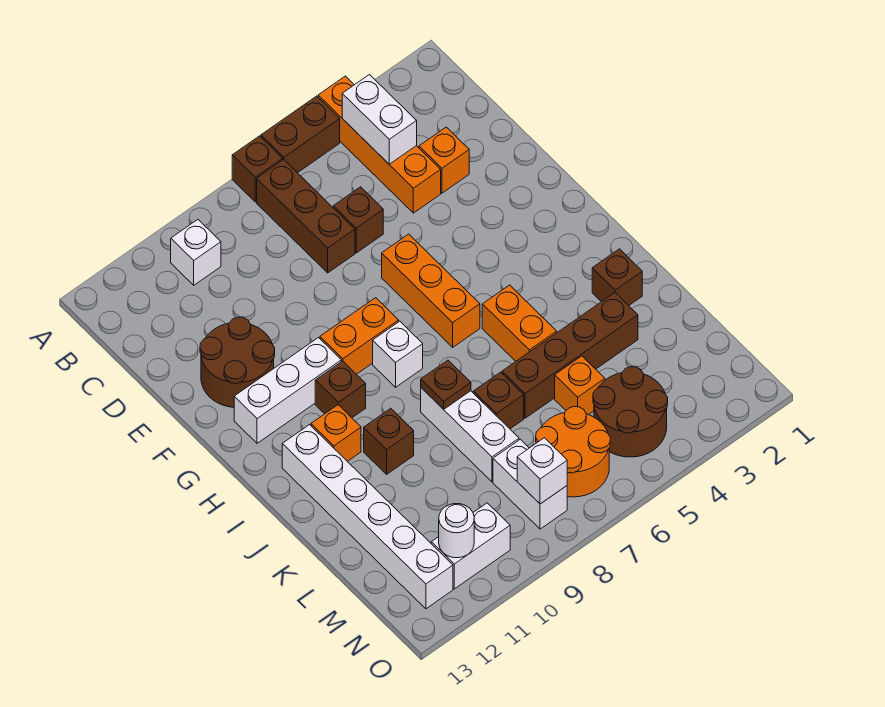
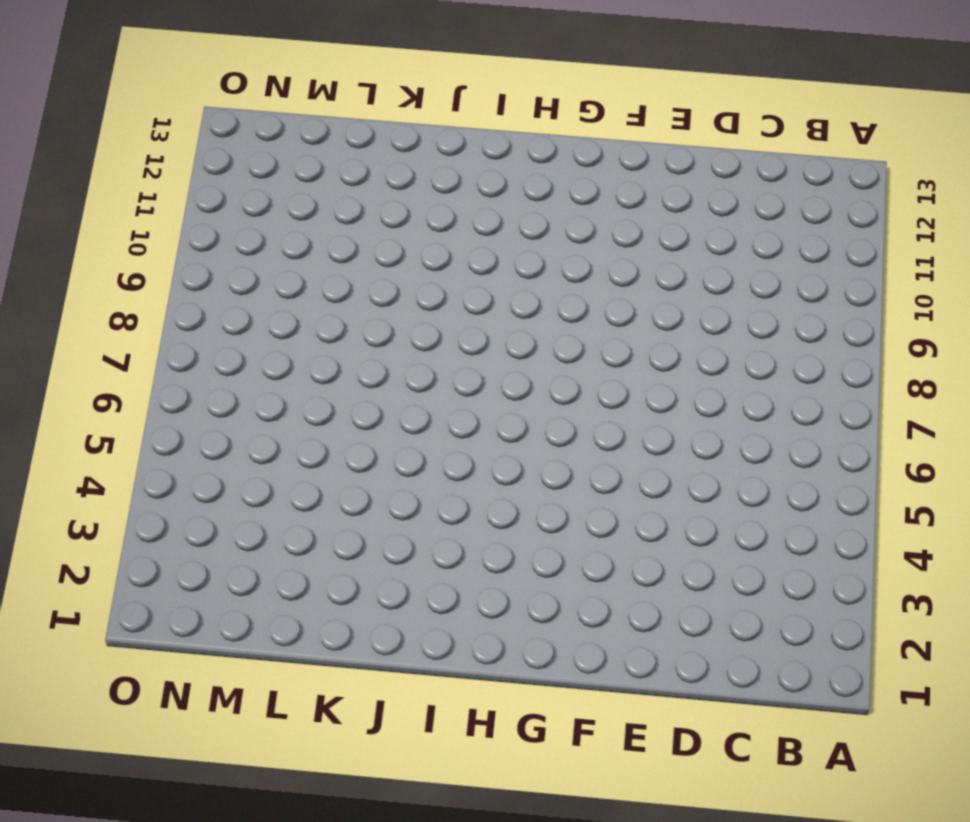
none -> orange 1x4 brick [318,76,441,213]
none -> brown 1x2 brick [261,96,340,173]
none -> brown 1x1 brick [232,136,283,202]
none -> brown 1x3 brick [257,160,355,273]

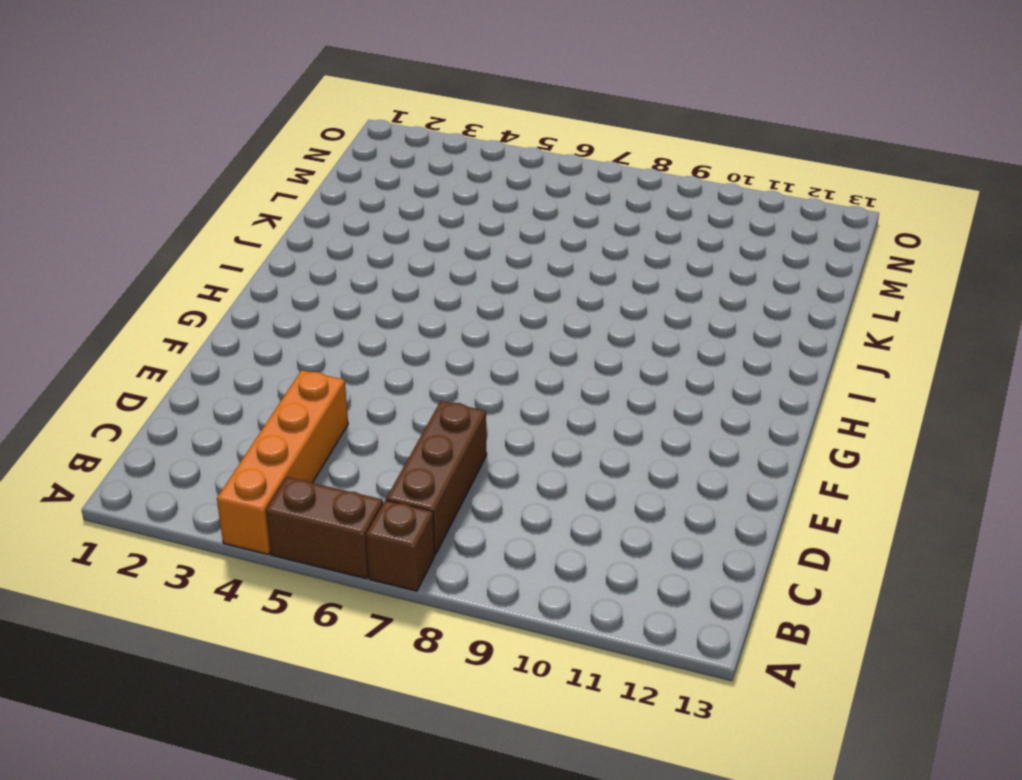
none -> white 1x1 brick [171,220,221,285]
none -> orange 1x1 brick [419,127,469,193]
none -> brown 1x1 brick [333,187,383,253]
none -> brown 2x2 round brick [200,317,275,407]

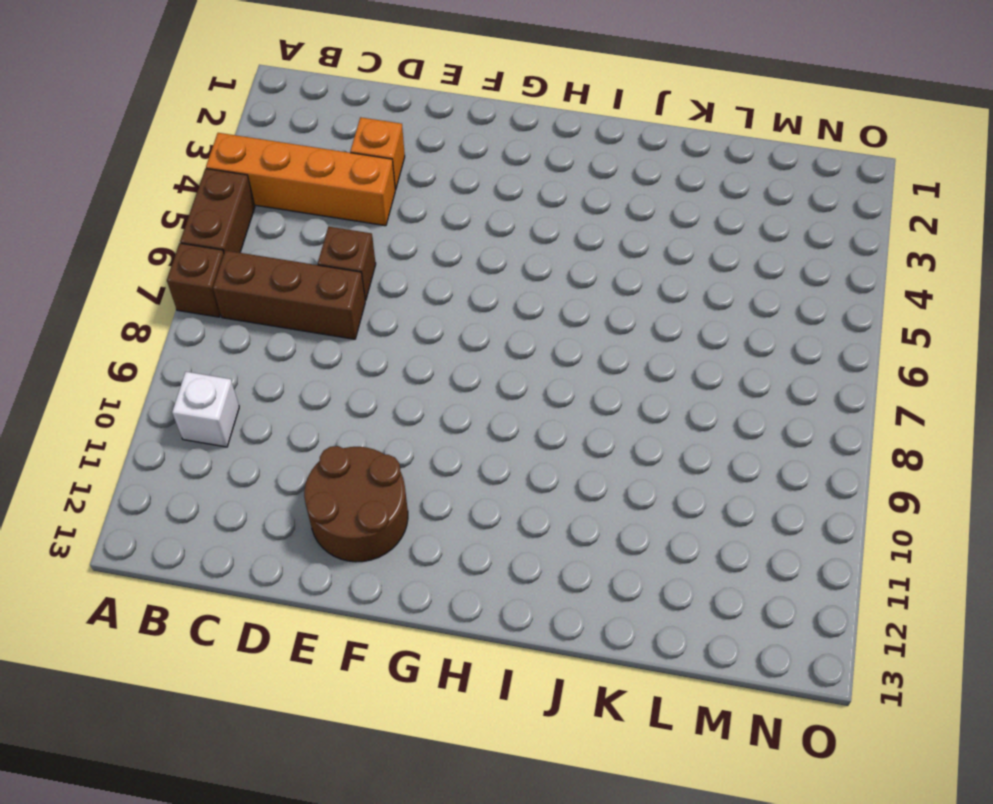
none -> orange 1x3 brick [382,234,480,347]
none -> orange 1x2 brick [320,298,399,374]
none -> white 1x3 brick [234,338,341,443]
none -> white 1x1 brick [373,321,423,387]

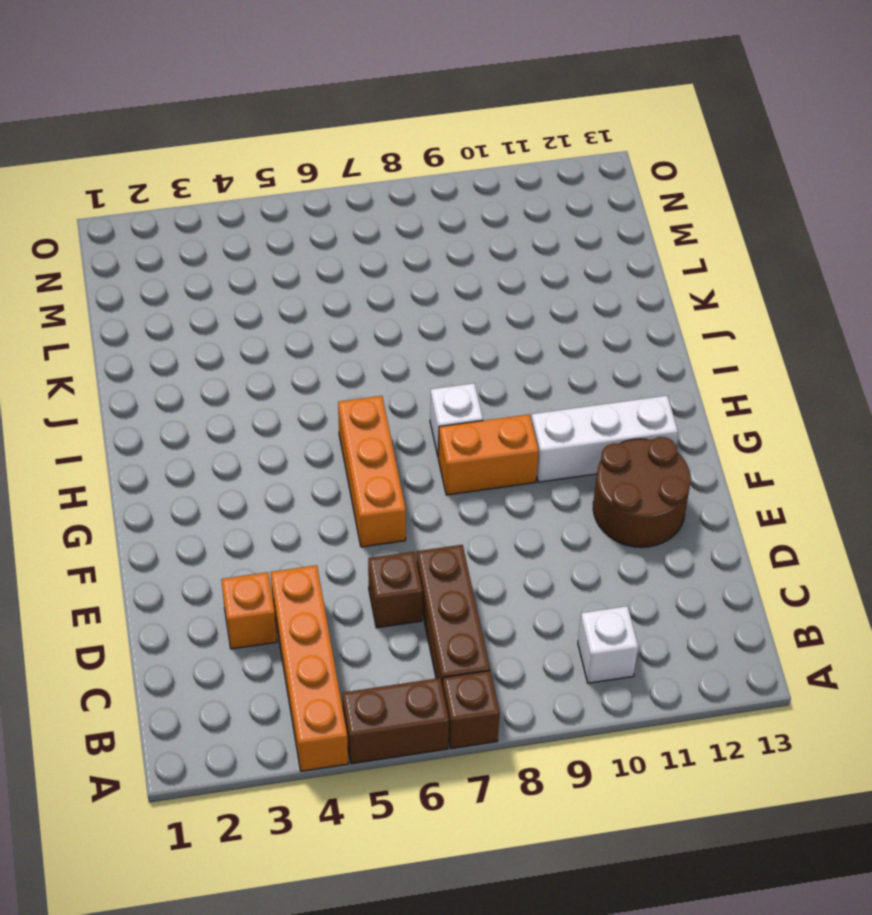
none -> brown 1x1 brick [315,361,366,418]
none -> orange 1x2 brick [482,285,557,361]
none -> orange 1x1 brick [311,405,361,462]
none -> white 1x6 brick [282,425,453,609]

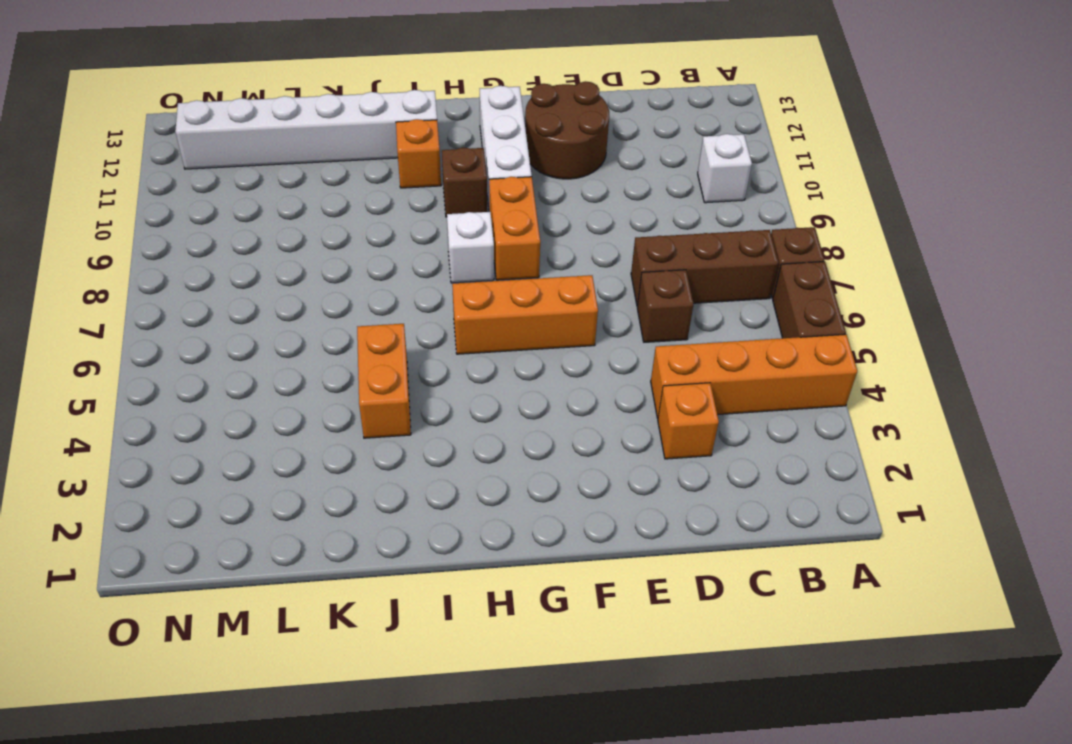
orange 1x2 brick [357,324,411,438] -> orange 1x2 brick turned to [482,285,557,361]
none -> brown 1x1 brick [592,249,642,306]
none -> white 1x3 brick [421,388,519,482]
none -> brown 1x1 brick [364,408,414,474]
none -> brown 1x4 brick [502,293,638,418]

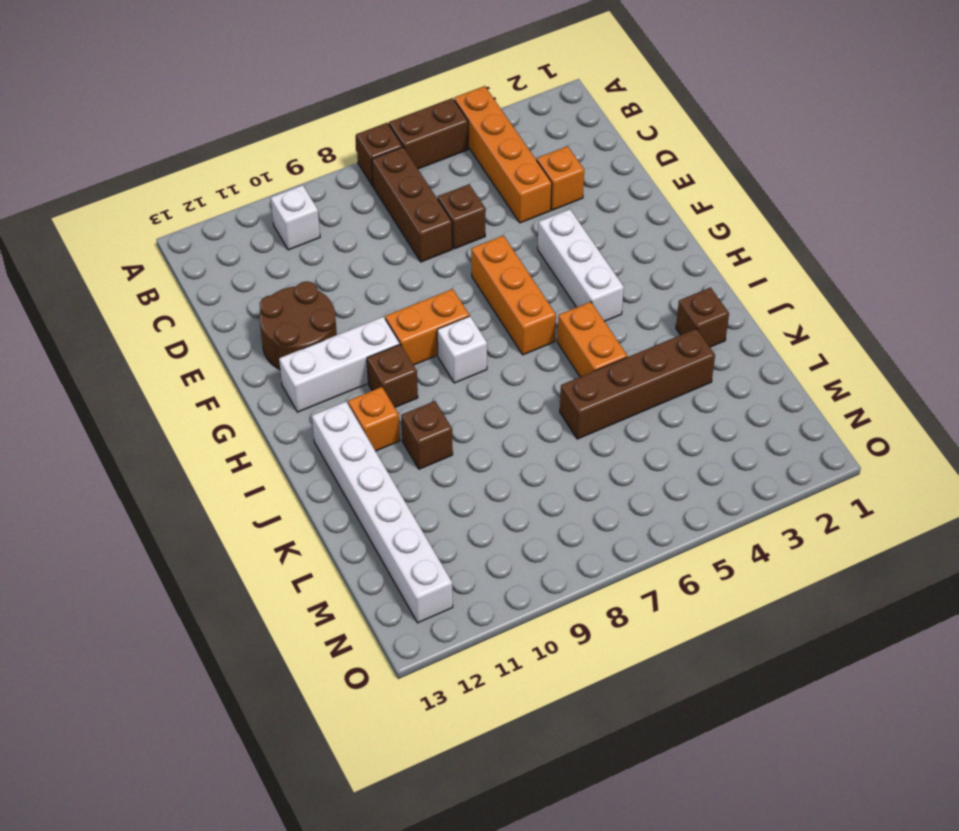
white 1x3 brick [538,209,624,321] -> white 1x3 brick moved to [421,388,519,482]
none -> brown 1x1 brick [473,372,524,429]
none -> orange 1x1 brick [555,356,605,415]
none -> brown 2x2 round brick [593,367,668,457]
none -> orange 2x2 round brick [536,407,610,497]

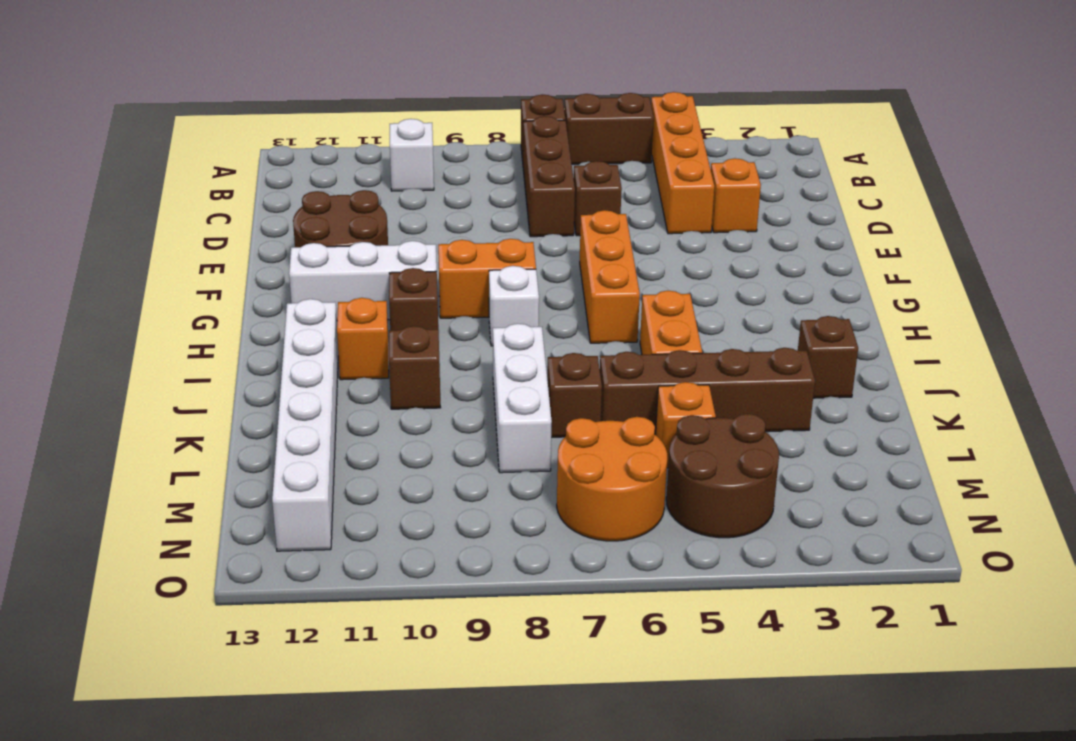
none -> white 1x2 brick [493,439,567,529]
none -> white 1x2 brick [431,503,510,589]
none -> white 1x2 brick [342,75,417,164]
none -> brown 1x1 plate [421,360,471,409]

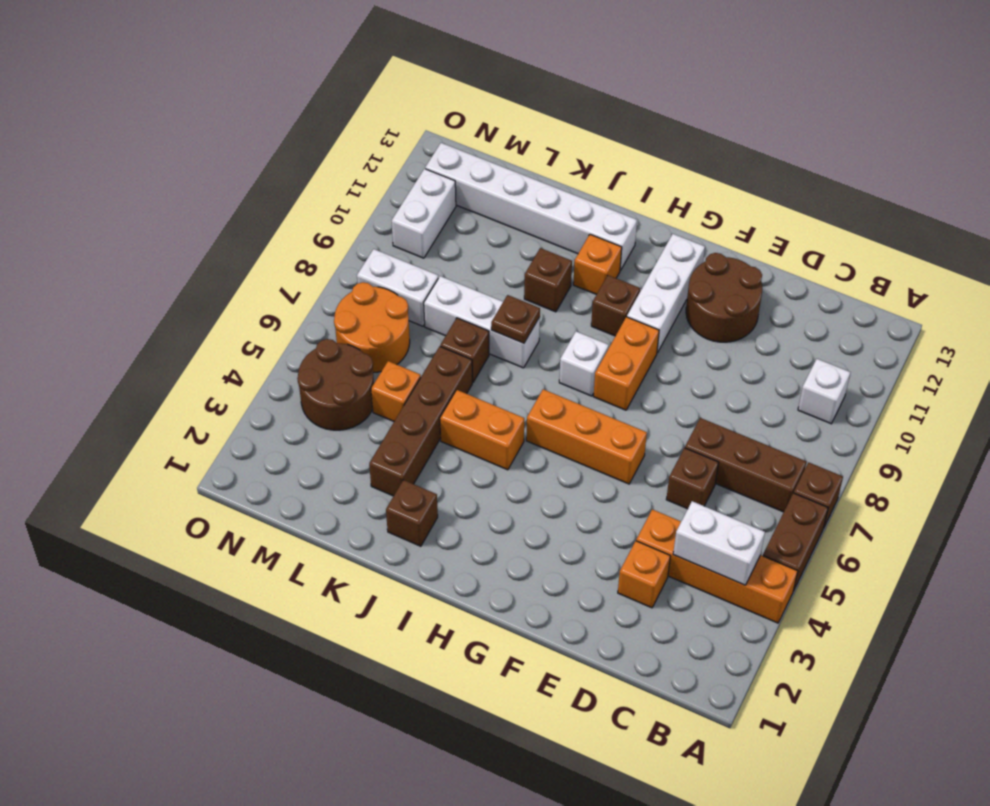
none -> white 1x1 brick [517,438,567,504]
none -> white 1x1 round brick [439,504,474,558]

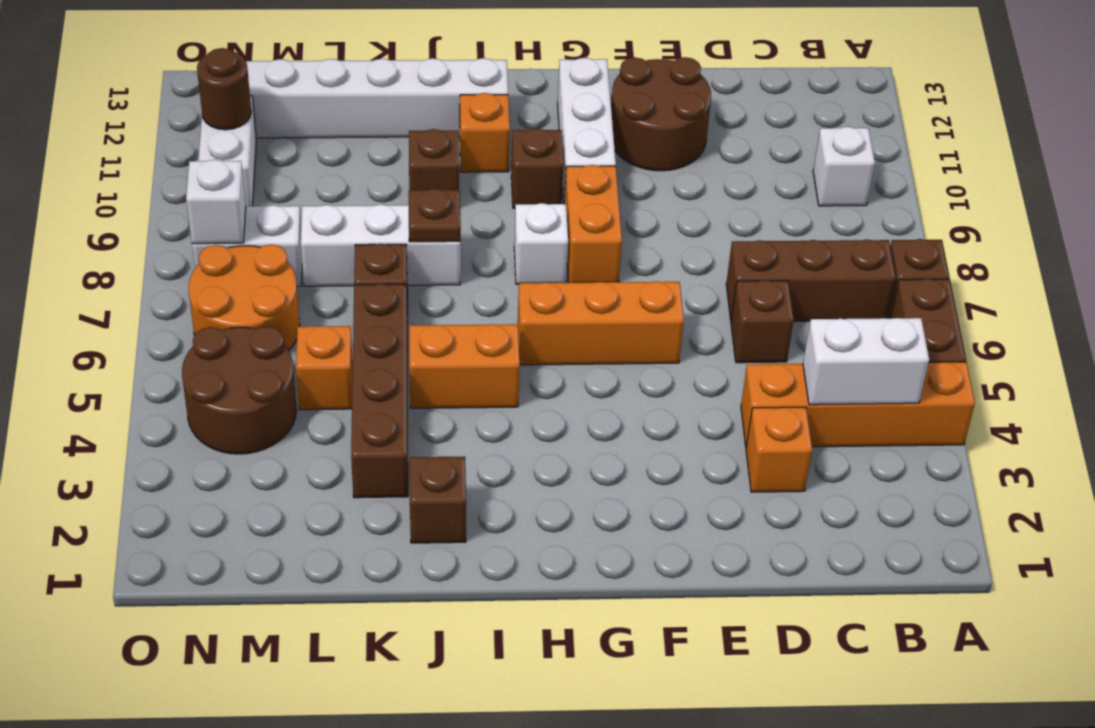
brown 1x1 round brick [197,48,251,130] -> white 1x1 round brick [439,504,474,558]

